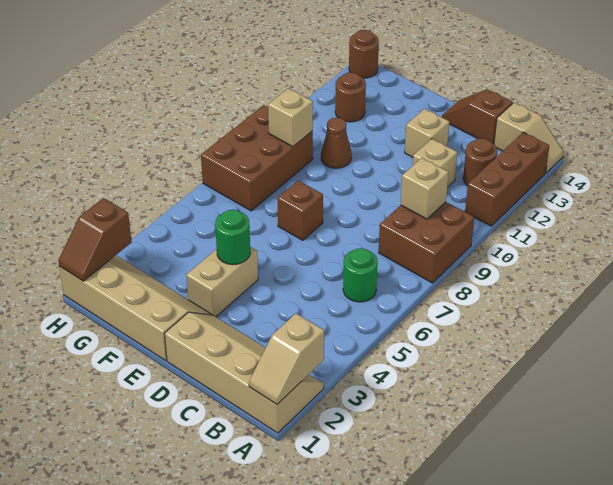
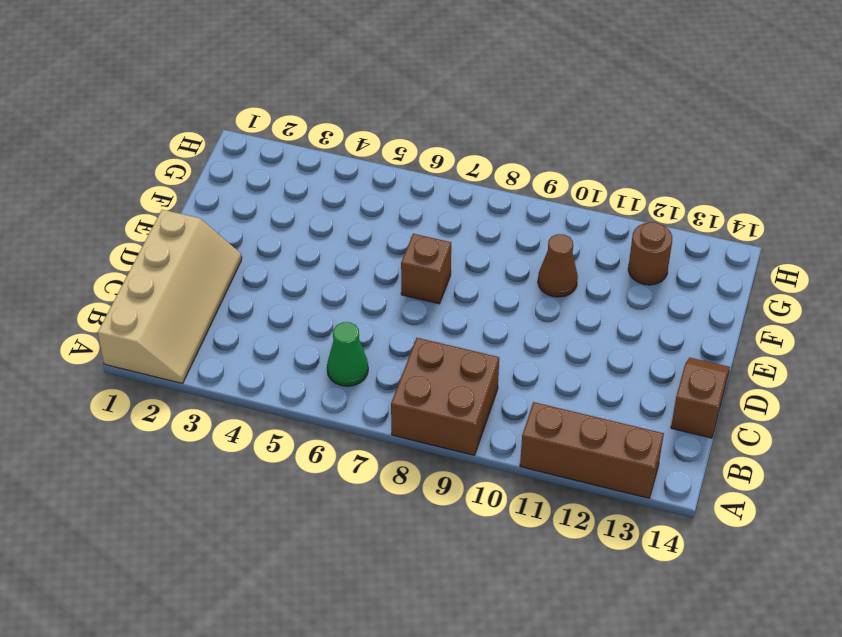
green 1x1 cone [327,322,368,386] -> green 1x1 round brick [343,248,378,302]
none -> tan 1x2 slope [494,103,564,173]
none -> brown 1x1 round brick [463,138,497,186]
none -> tan 1x1 brick [413,139,457,187]

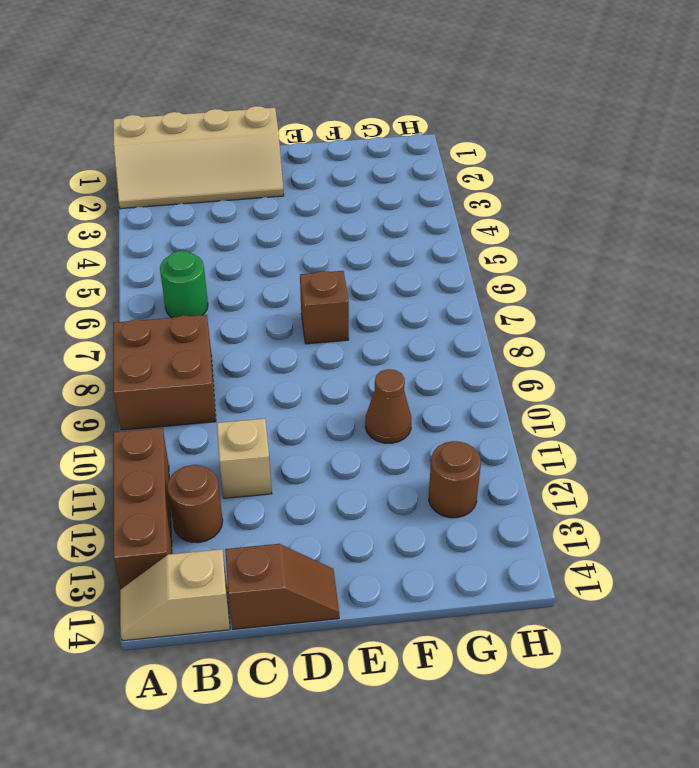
none -> tan 1x1 brick [405,109,449,157]
none -> tan 2x4 slope [59,255,212,361]
none -> tan 1x2 brick [186,247,258,317]

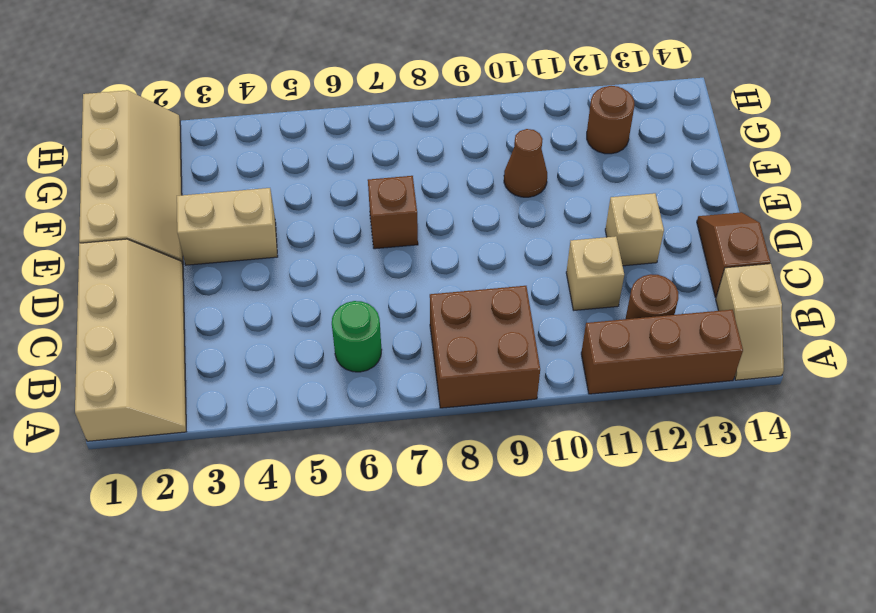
none -> brown 2x3 brick [201,105,313,211]
none -> brown 1x1 round brick [349,30,379,78]
none -> tan 1x2 slope [249,313,324,404]

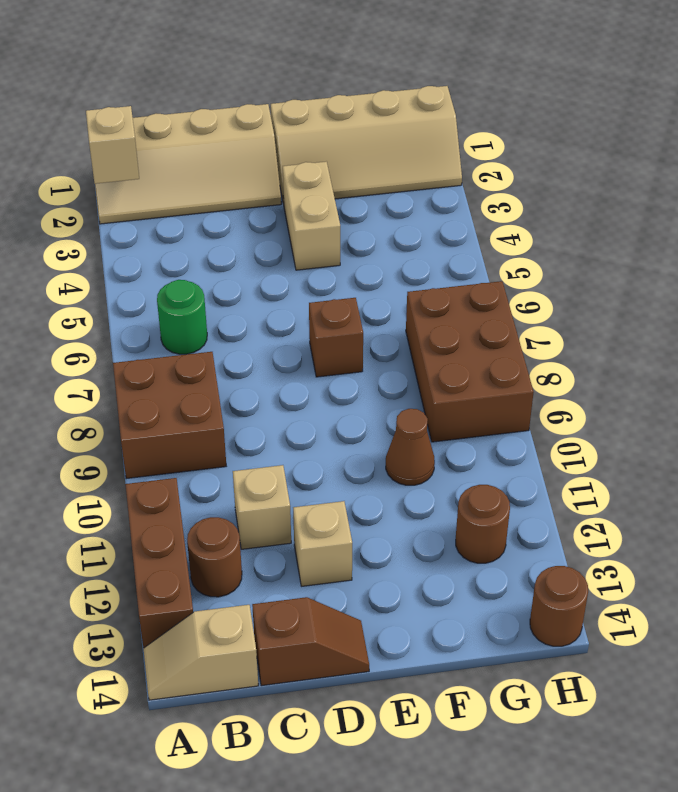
none -> tan 1x1 brick [401,158,449,219]
none -> green 1x1 round brick [215,210,250,265]
none -> tan 1x1 brick [268,88,313,147]

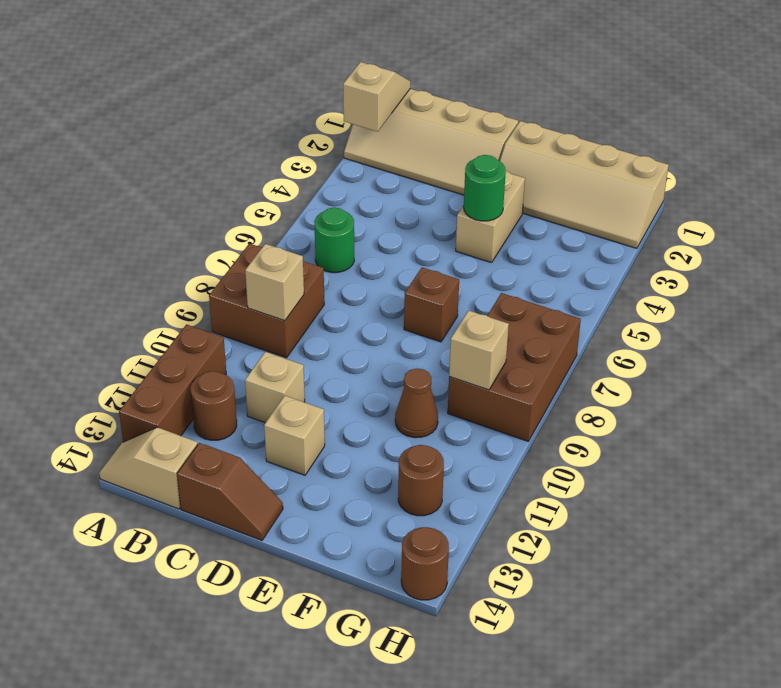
none -> brown 1x2 slope [58,198,132,281]

